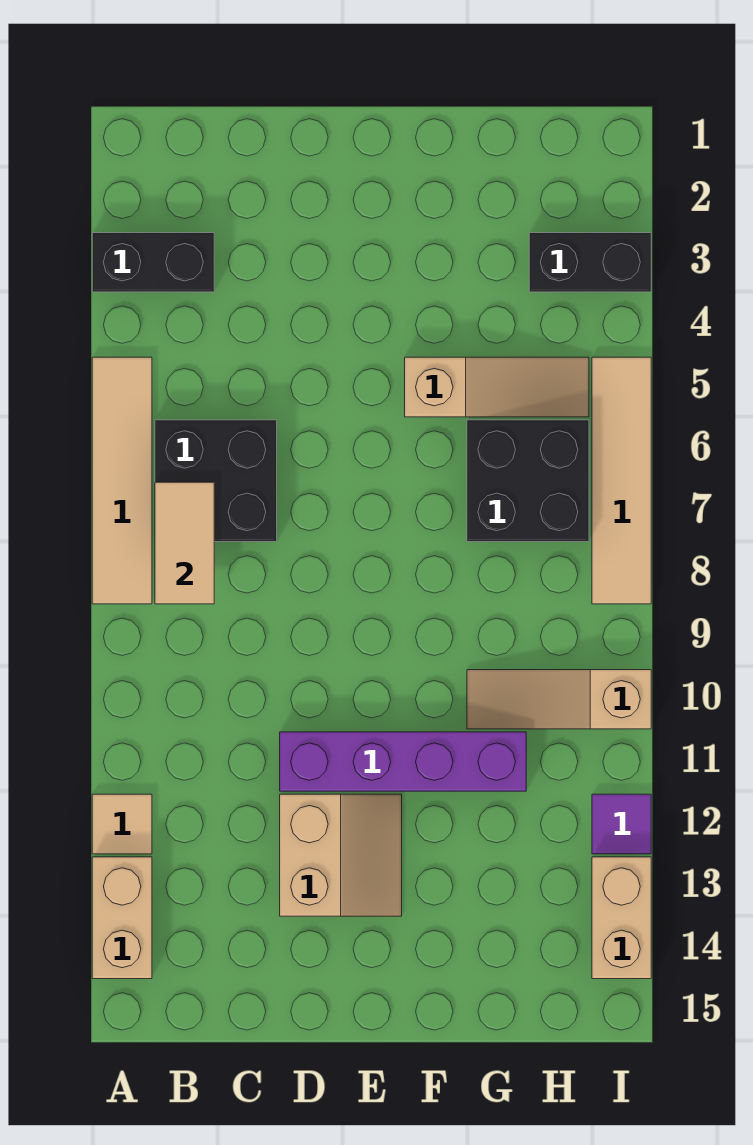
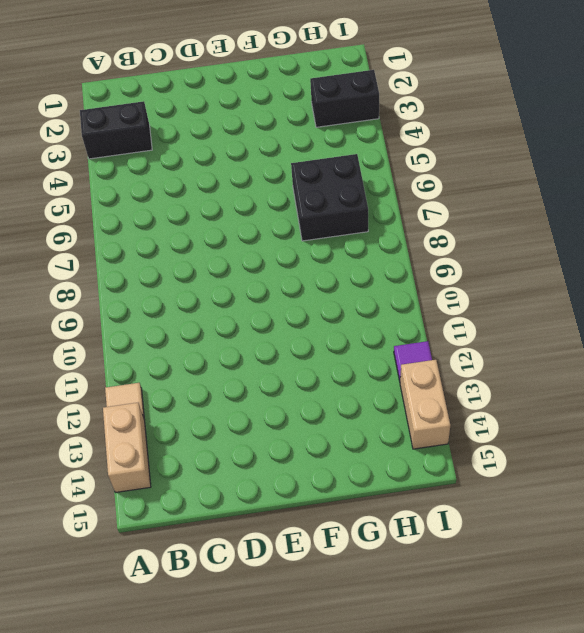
none -> tan 1x4 tile [92,357,152,604]
none -> black 2x2 brick [155,420,277,542]
none -> purple 1x4 brick [280,732,526,791]

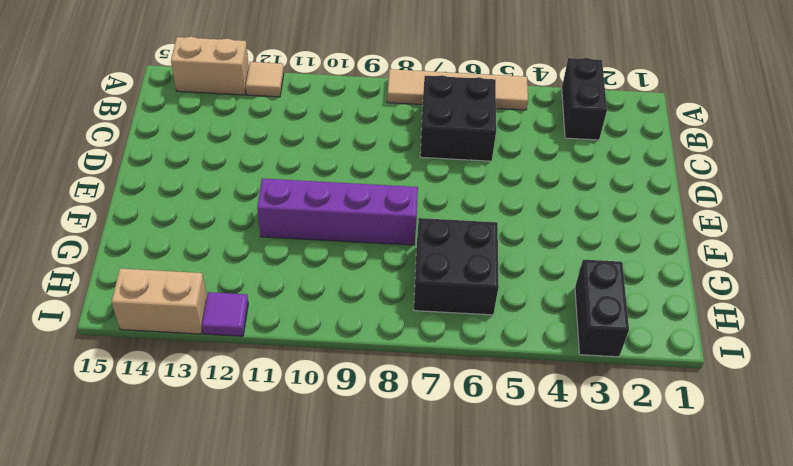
purple 1x4 brick [257,179,418,245] -> purple 1x4 brick turned to [280,732,526,791]
none -> tan 2x2 slope [280,794,402,916]
none -> tan 1x3 slope [405,357,589,417]
none -> tan 1x3 slope [467,670,651,729]

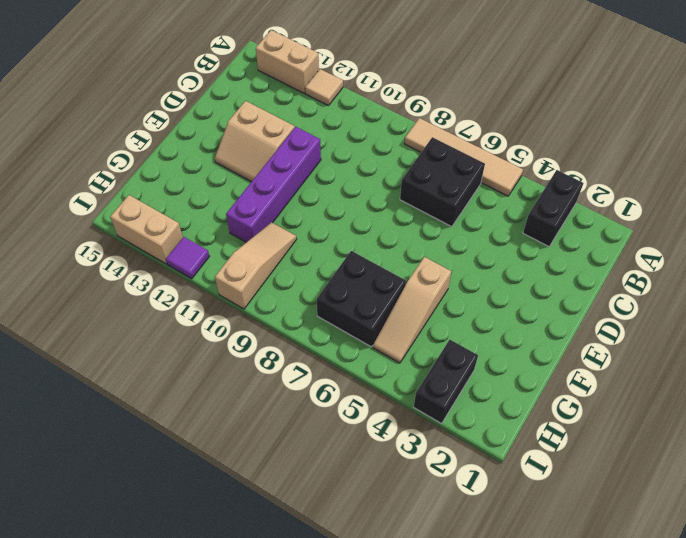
none -> tan 1x4 tile [592,357,651,604]
none -> tan 1x2 tile [155,482,214,604]

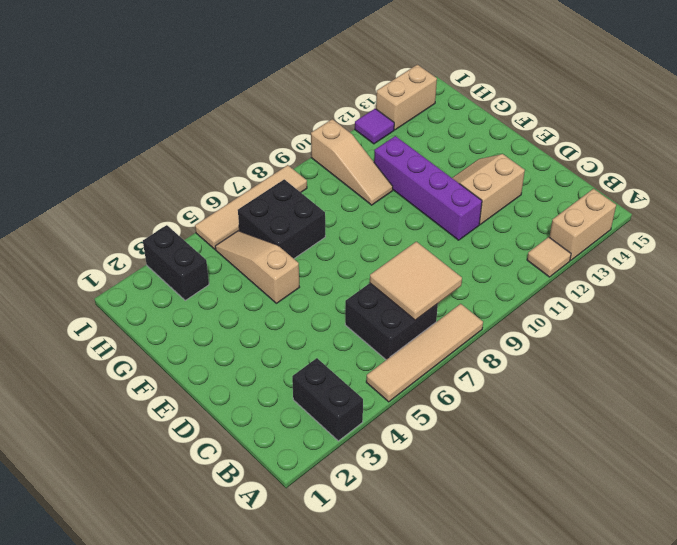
tan 2x2 tile [370,242,462,320] -> tan 1x2 tile [155,482,214,604]

